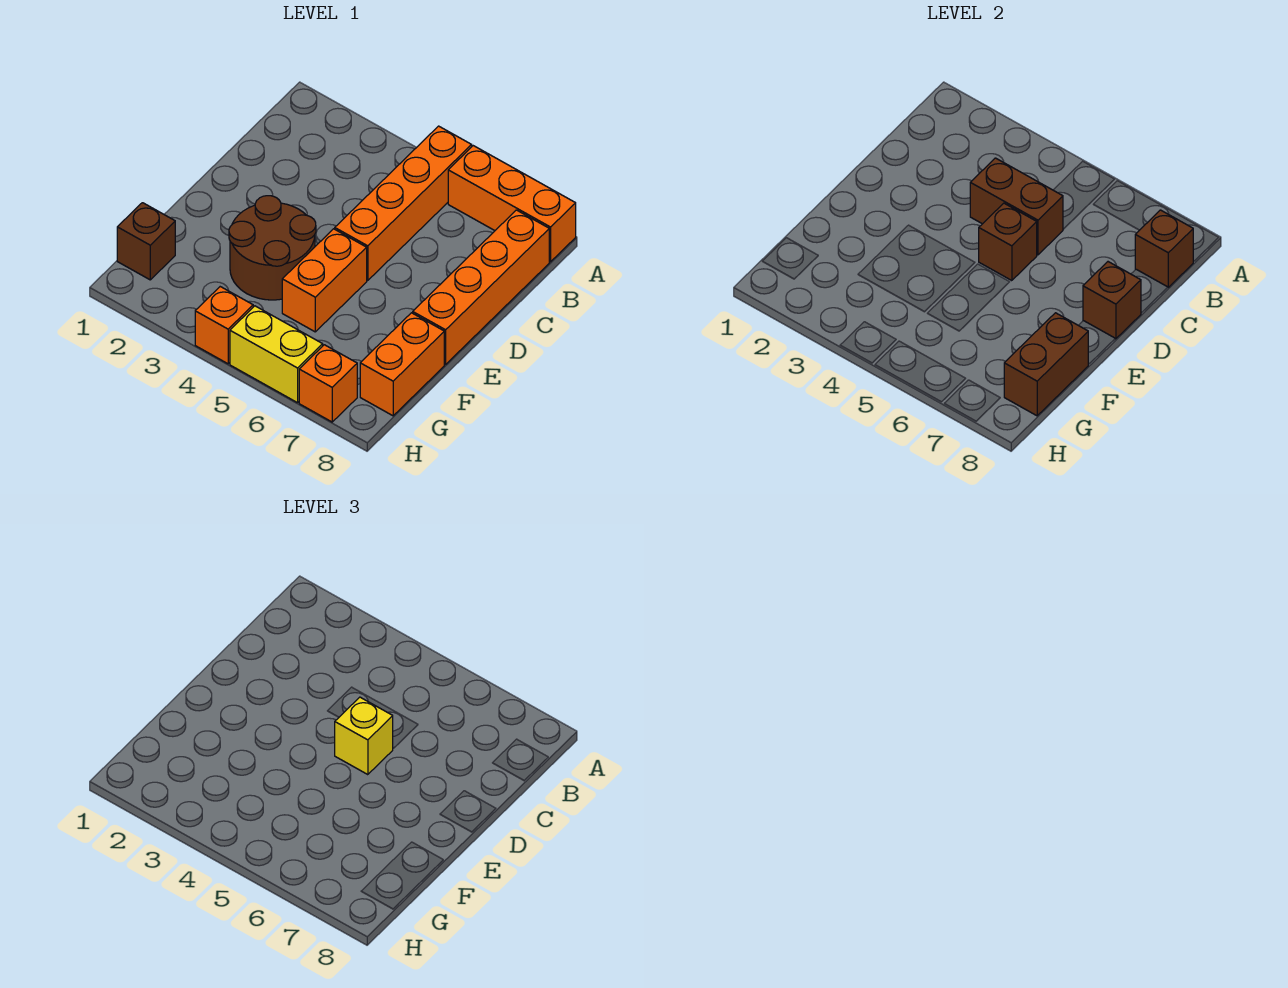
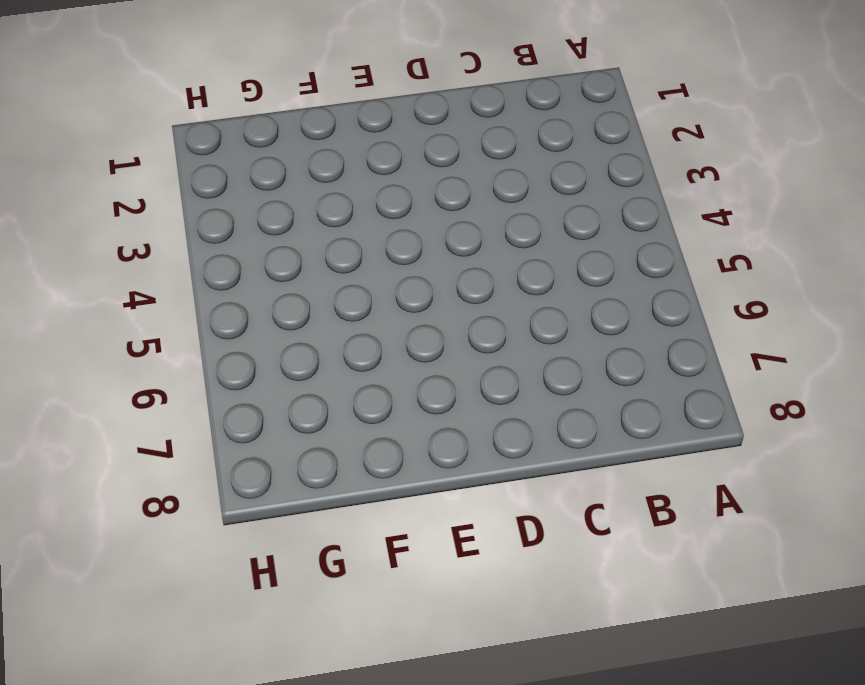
none -> orange 1x4 brick [335,126,472,281]
none -> orange 1x3 brick [448,146,576,262]
none -> orange 1x4 brick [413,210,549,364]

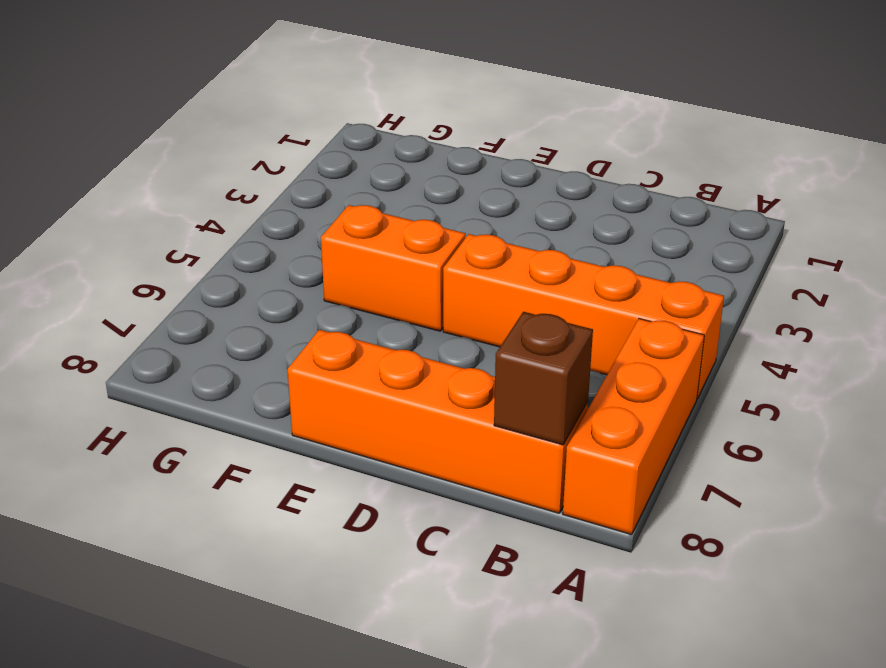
none -> brown 2x2 round brick [229,196,316,300]
none -> orange 1x2 brick [360,313,444,416]
none -> brown 1x1 brick [117,203,175,280]

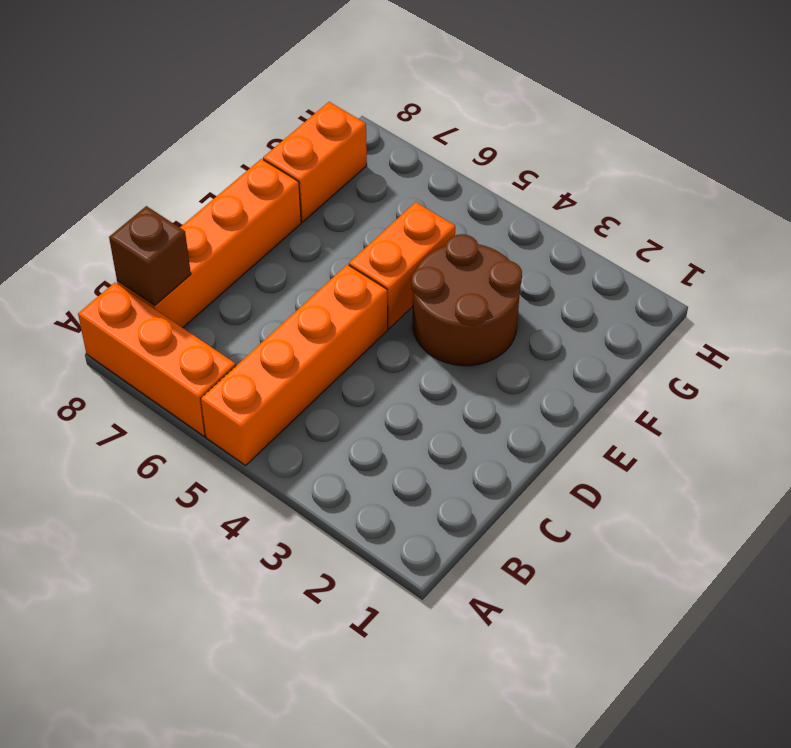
none -> brown 1x1 brick [117,203,175,280]
none -> orange 1x1 brick [195,287,253,364]
none -> yellow 1x2 brick [230,306,323,403]

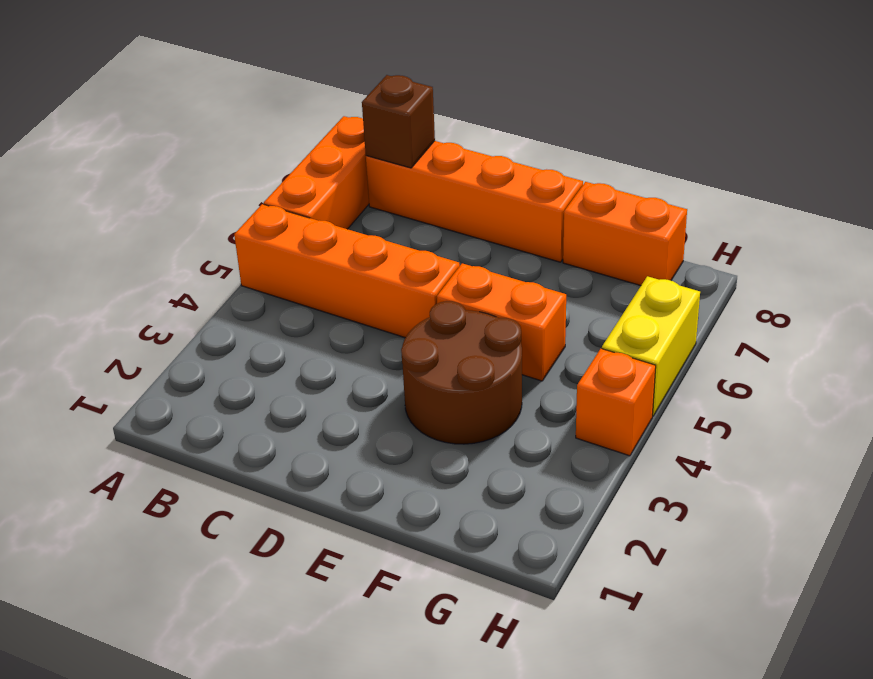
none -> brown 1x1 brick [117,203,175,280]
none -> orange 1x1 brick [299,345,357,422]
none -> brown 1x2 brick [970,158,1063,255]

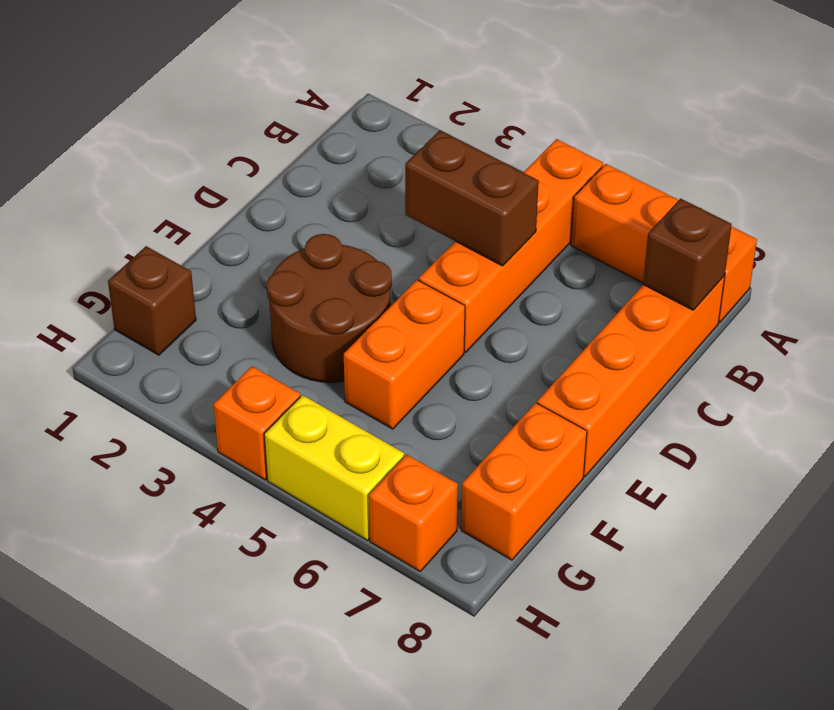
none -> brown 1x1 brick [979,203,1037,281]
none -> brown 1x1 brick [1083,262,1141,339]
none -> brown 1x2 brick [1004,313,1088,416]

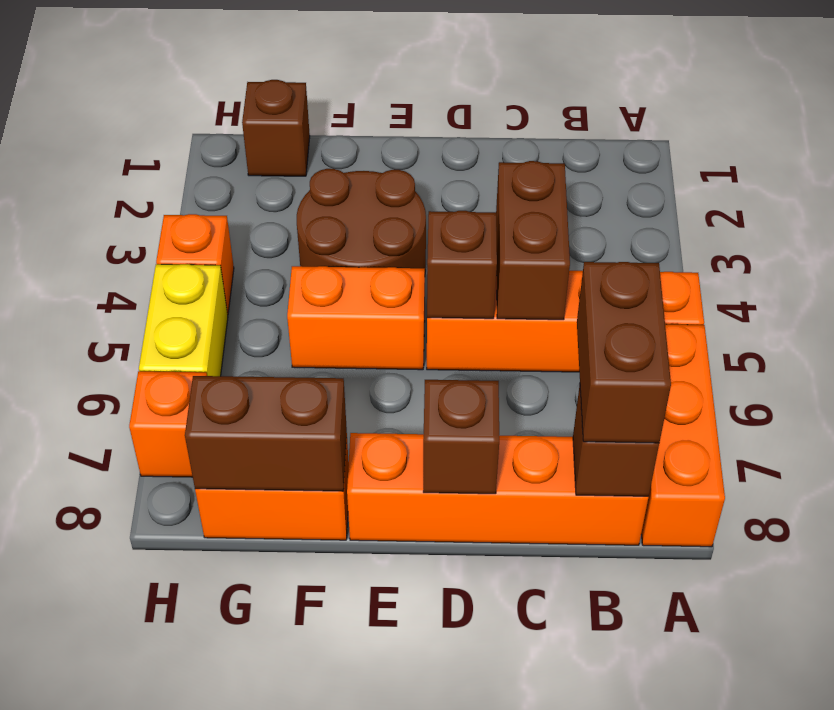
brown 1x2 brick [577,262,671,443] -> none
none -> yellow 1x1 brick [335,697,393,775]

